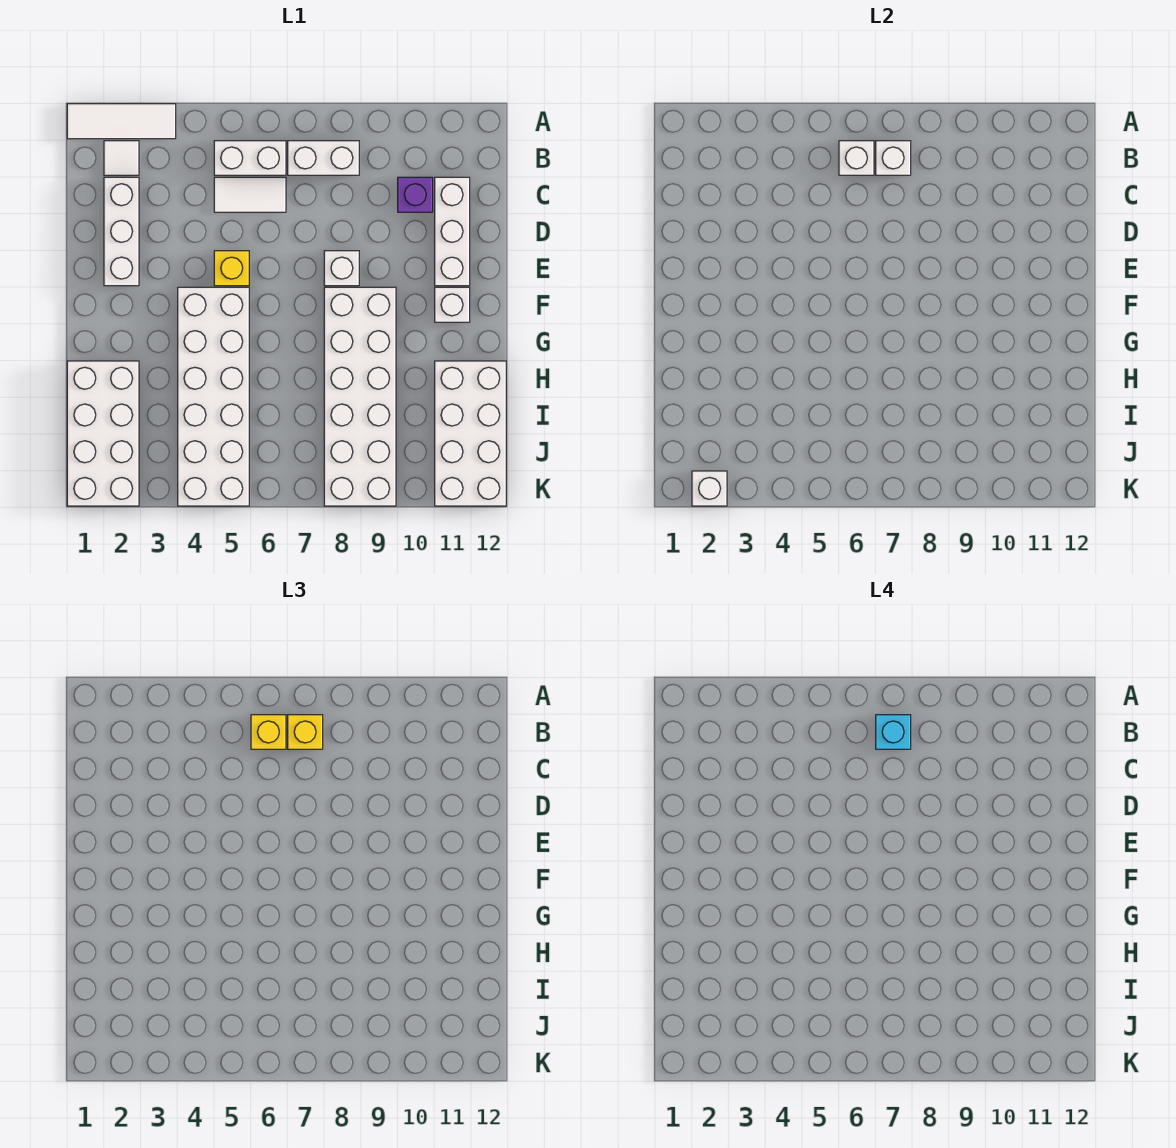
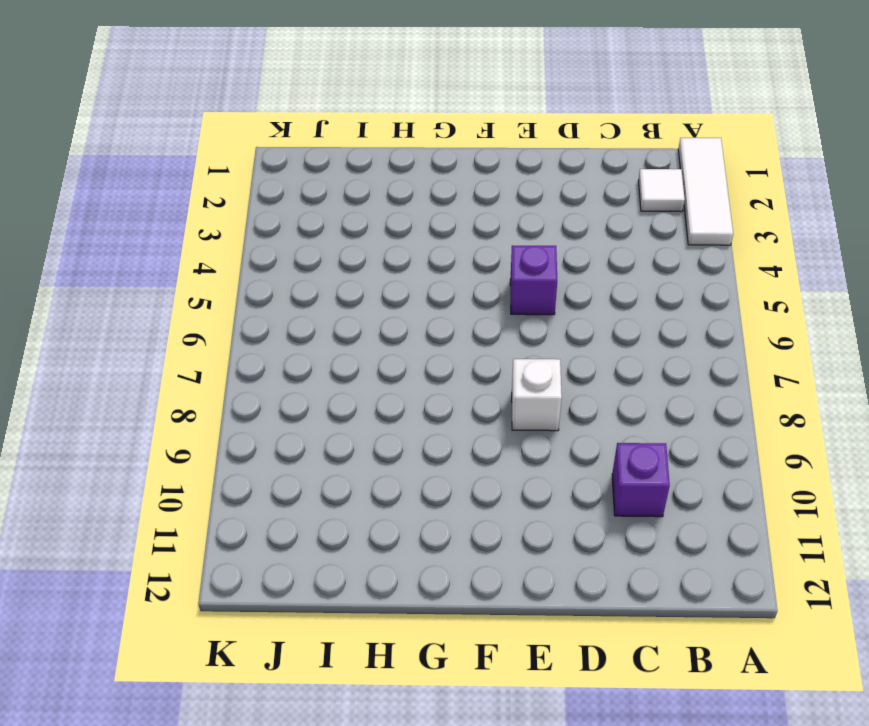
purple 1x1 brick [510,245,557,315] -> yellow 1x1 brick [214,251,249,286]
none -> white 1x2 brick [214,141,286,175]
none -> white 1x2 brick [288,141,359,175]
none -> white 1x3 brick [104,177,139,286]

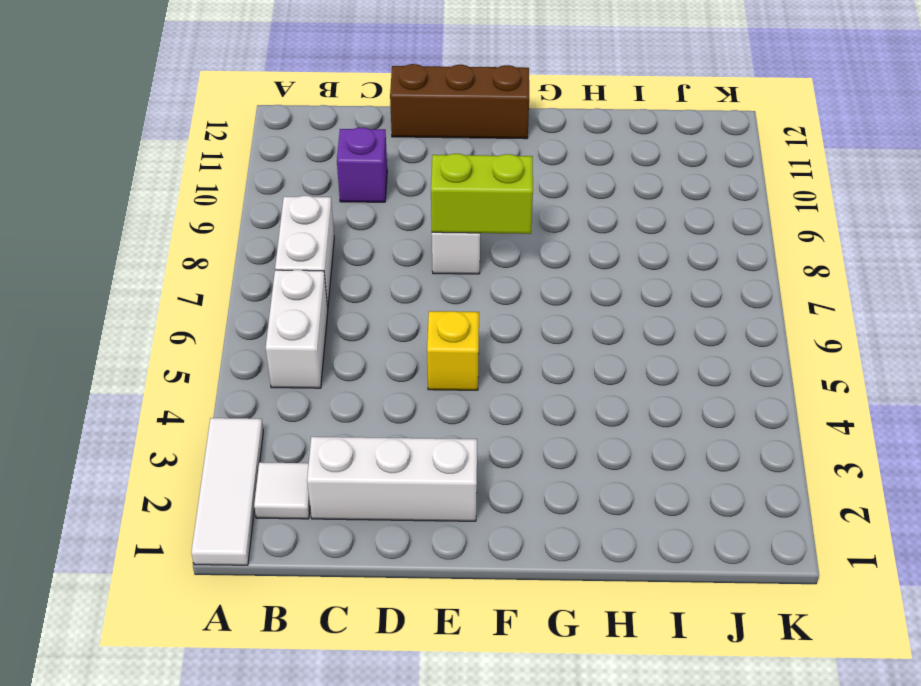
brown 1x3 brick [390,64,529,139] -> none
lime 1x2 brick [431,154,533,234] -> none
none -> white 1x2 tile [214,177,286,212]
none -> white 1x3 brick [435,177,470,286]
none -> white 2x6 brick [178,287,249,506]

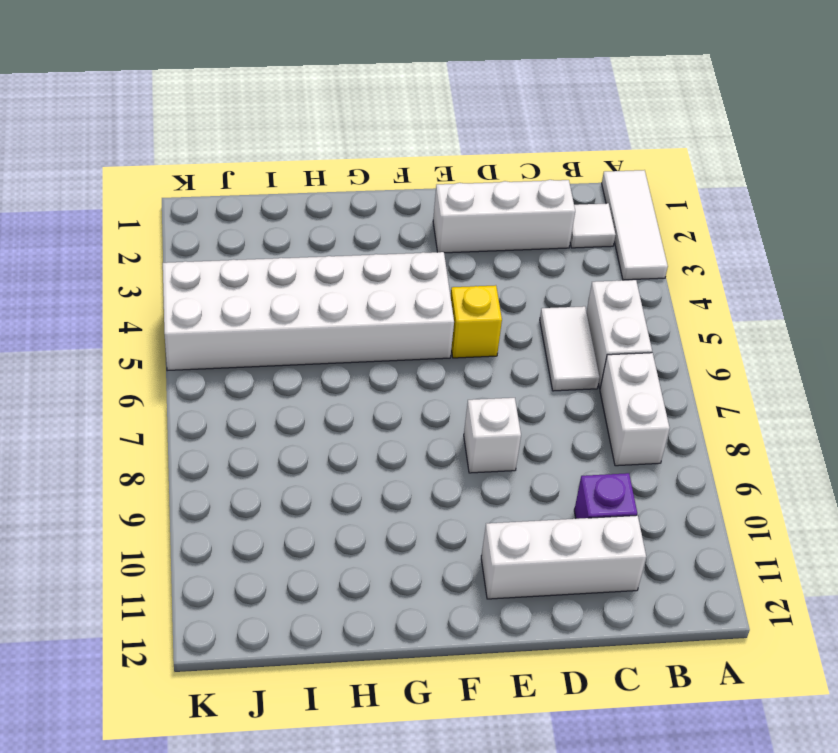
none -> white 2x6 brick [324,287,396,506]
none -> white 1x1 brick [435,287,470,322]
none -> white 2x4 brick [67,361,139,506]

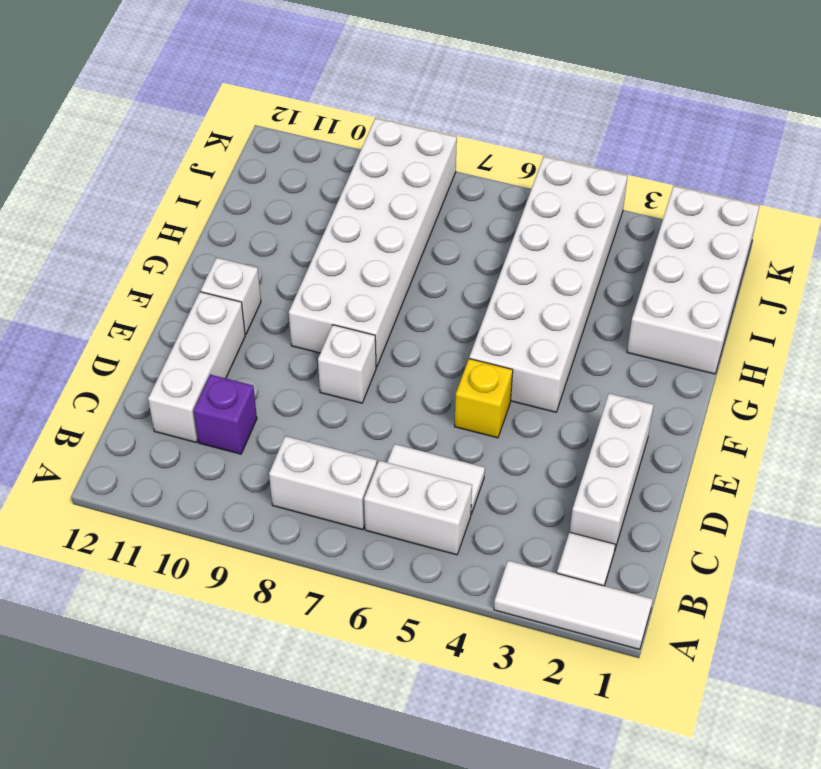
none -> white 2x4 brick [435,361,506,506]
none -> white 1x1 brick [839,141,874,175]
none -> white 1x1 brick [876,141,911,175]

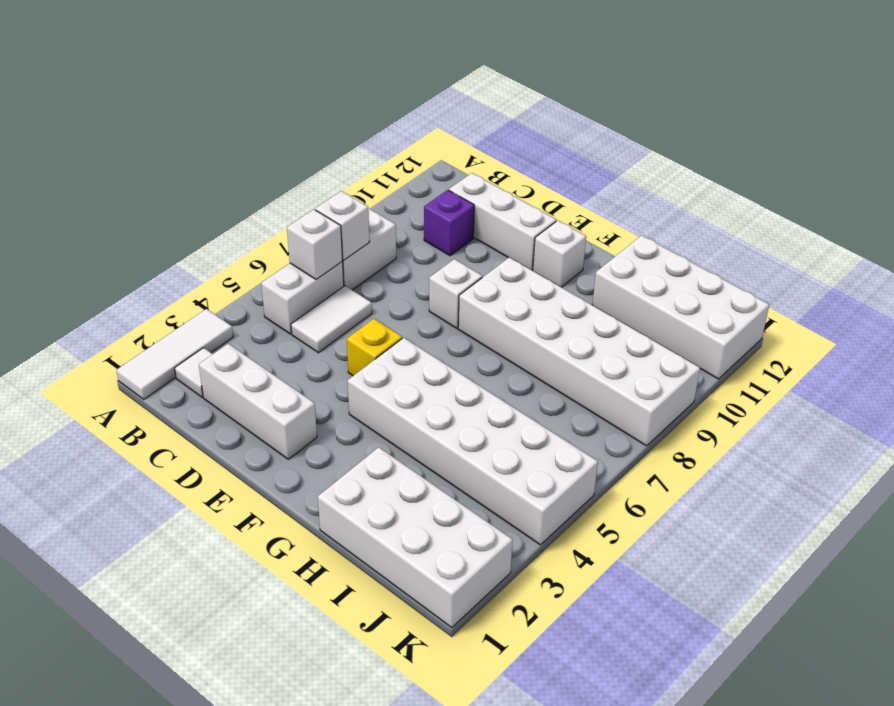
none -> white 1x1 brick [692,471,727,506]
none -> yellow 1x1 brick [251,715,286,749]
none -> yellow 1x1 brick [288,715,323,749]

